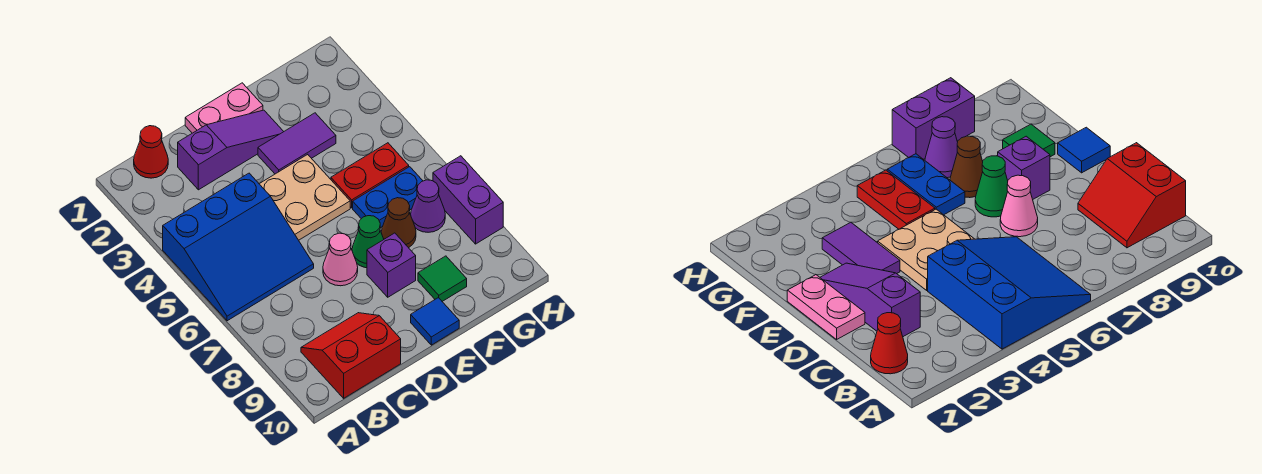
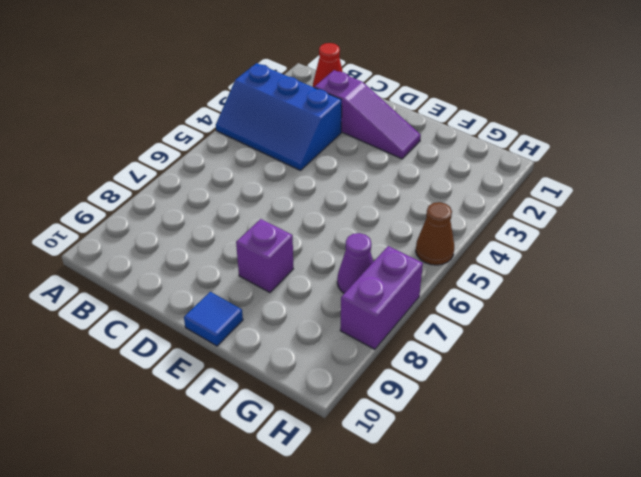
blue 2x3 slope [216,63,342,170] -> blue 3x3 slope [163,173,314,321]
brown 1x1 cone [416,202,454,265] -> brown 1x1 cone moved to [381,198,416,248]
none -> red 2x2 slope [301,313,401,398]
none -> pink 1x2 plate [185,83,263,133]
none -> tan 2x2 plate [259,154,350,240]

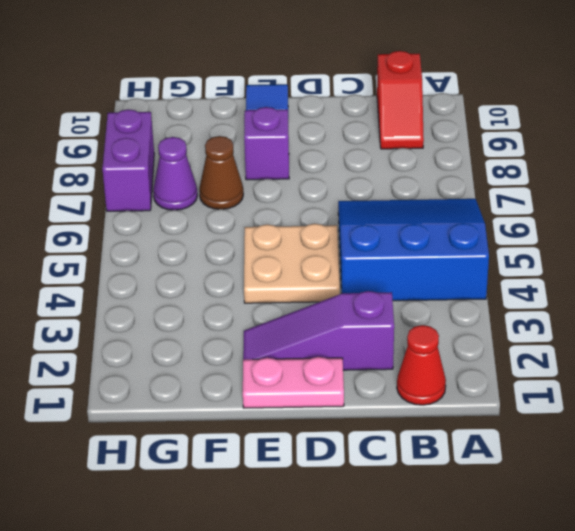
red 1x2 slope [377,51,424,149] -> red 2x2 slope [301,313,401,398]
none -> pink 1x1 cone [323,233,358,286]
none -> purple 1x2 tile [258,113,336,174]
none -> green 1x1 cone [352,216,384,268]

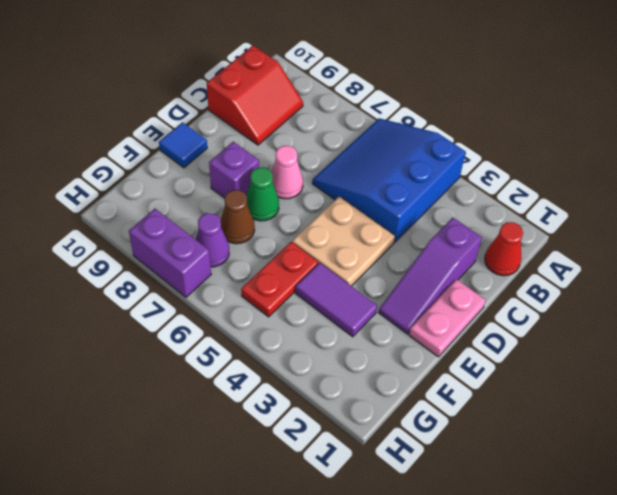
purple 1x2 tile [296,263,377,337] -> purple 1x2 tile turned to [258,113,336,174]
none -> blue 1x2 plate [353,167,423,228]
none -> green 1x1 tile [418,256,467,301]

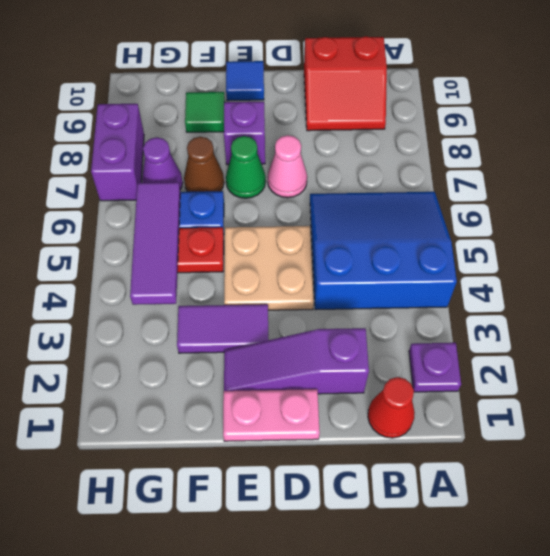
purple 1x1 plate [409,343,461,392] -> none
purple 1x3 tile [130,182,180,305] -> none

